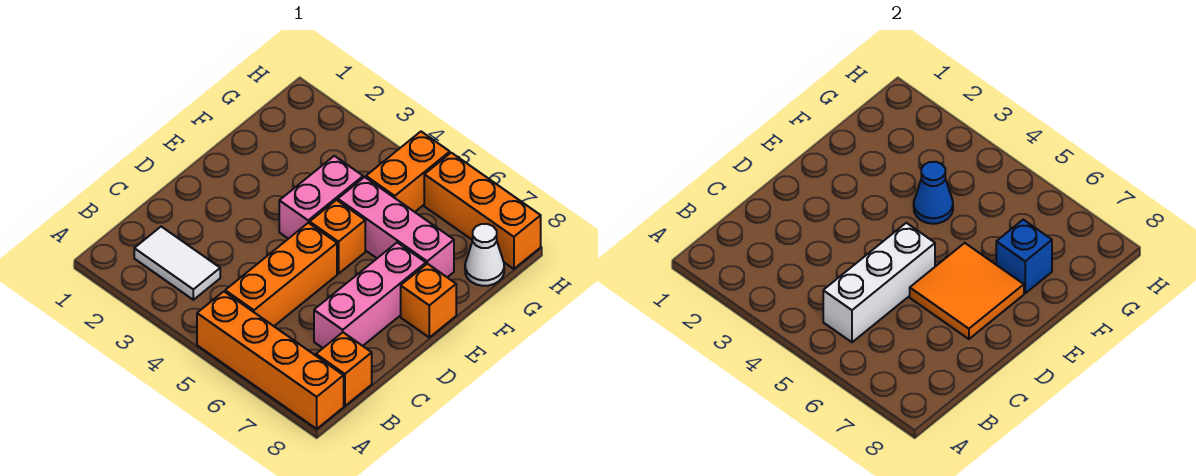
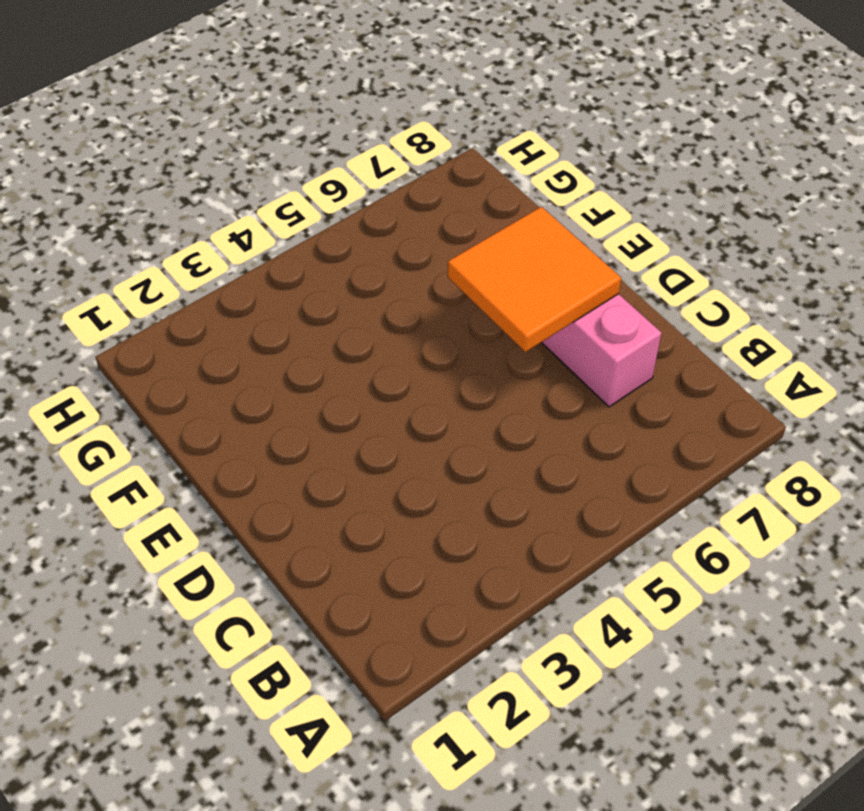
none -> orange 1x4 brick [197,292,344,429]
none -> white 1x2 tile [134,227,220,300]
none -> orange 1x3 brick [225,223,337,326]

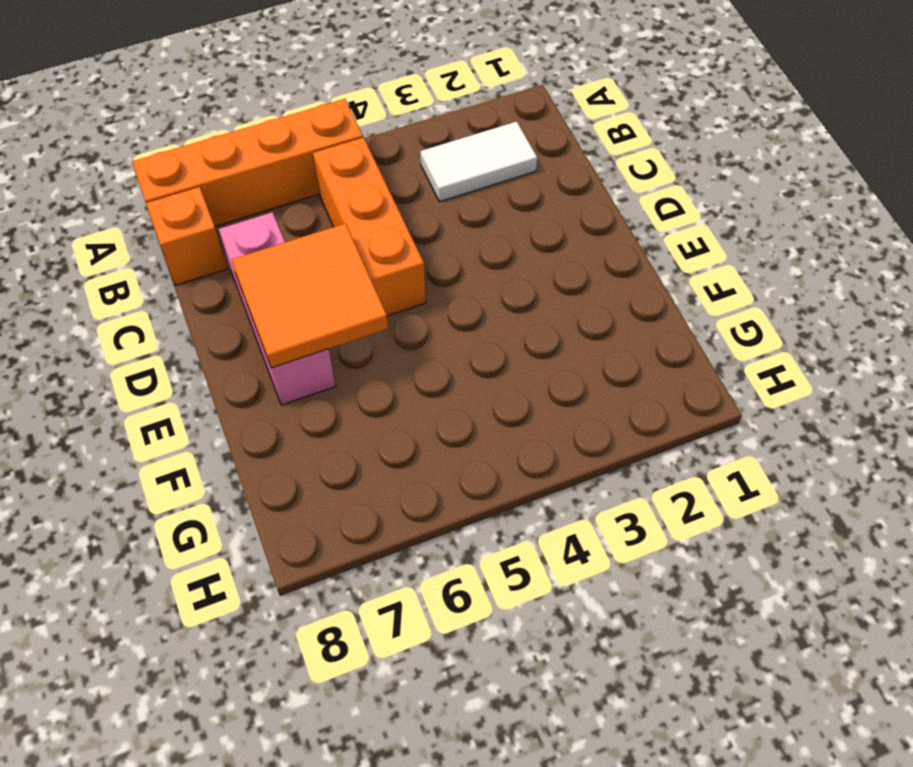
none -> pink 1x2 brick [279,156,363,239]
none -> orange 1x1 brick [310,200,365,274]
none -> orange 1x1 brick [401,264,456,337]

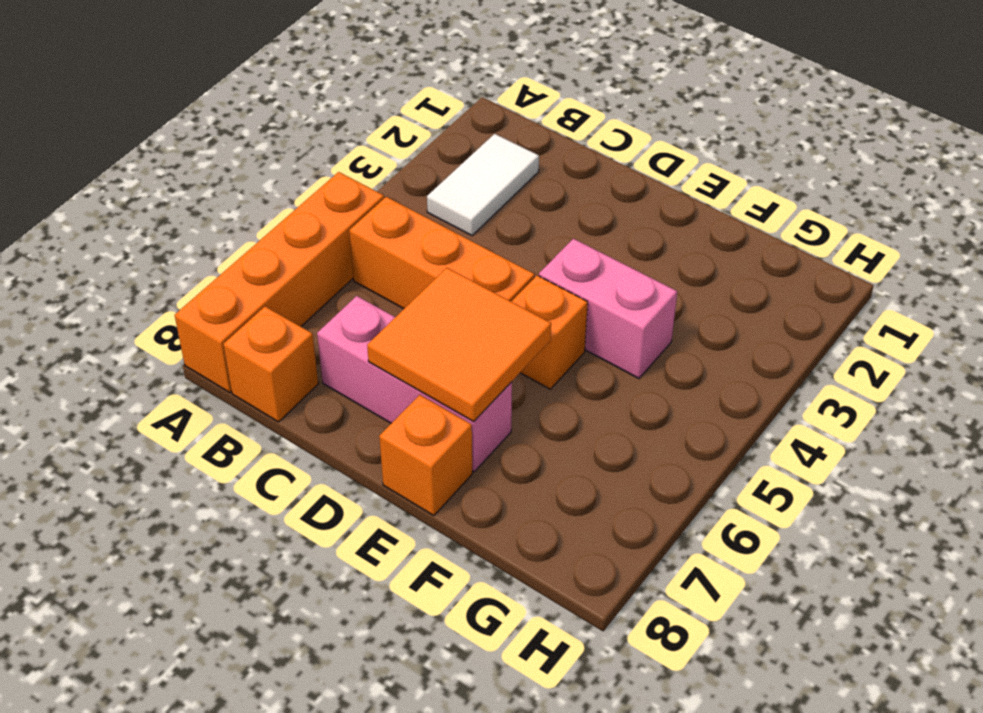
none -> pink 1x3 brick [338,177,454,277]
none -> orange 1x2 brick [366,132,450,212]
none -> white 1x1 cone [465,224,504,286]

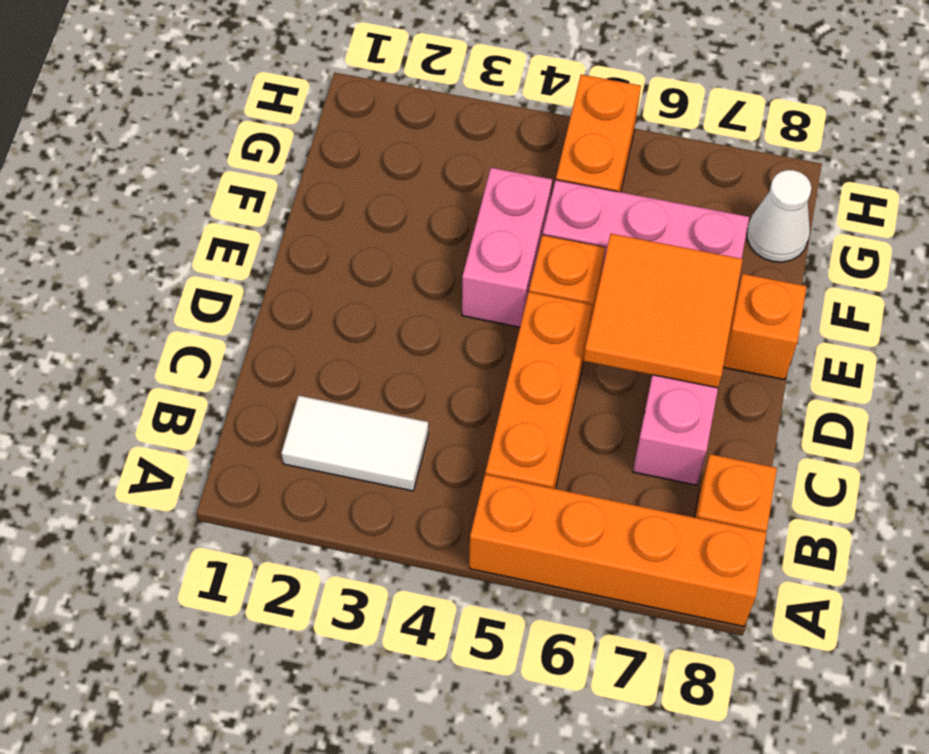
none -> orange 1x3 brick [424,153,541,269]
none -> white 1x3 brick [823,223,935,342]
none -> blue 1x1 cone [914,162,953,224]

